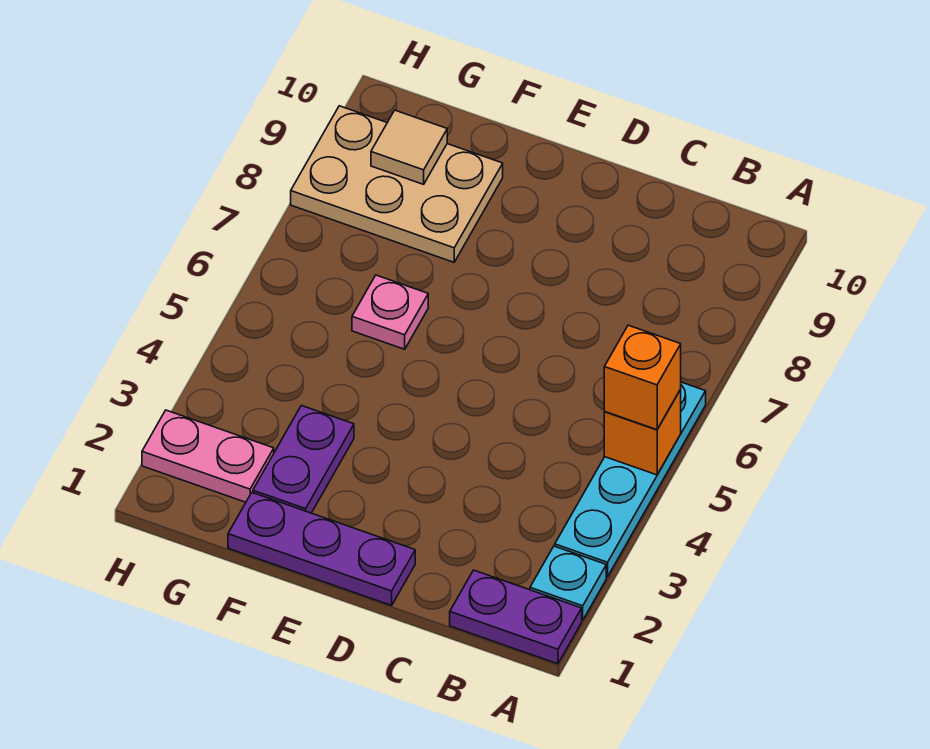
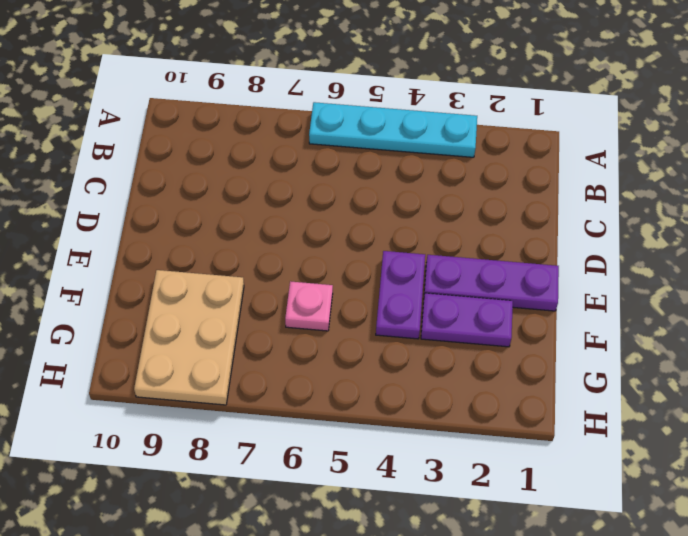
purple 1x3 plate [424,255,559,311] -> purple 1x3 plate turned to [228,493,415,606]
purple 1x2 plate [376,251,425,339] -> purple 1x2 plate moved to [450,570,582,664]
none -> cyan 1x1 plate [530,546,606,620]
none -> pink 1x2 plate [142,410,274,502]

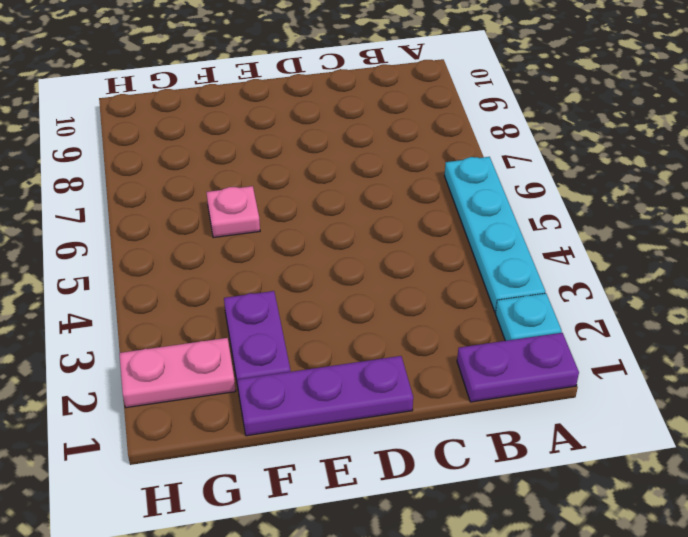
none -> tan 2x3 plate [291,106,503,262]
none -> orange 1x1 brick [604,390,681,475]

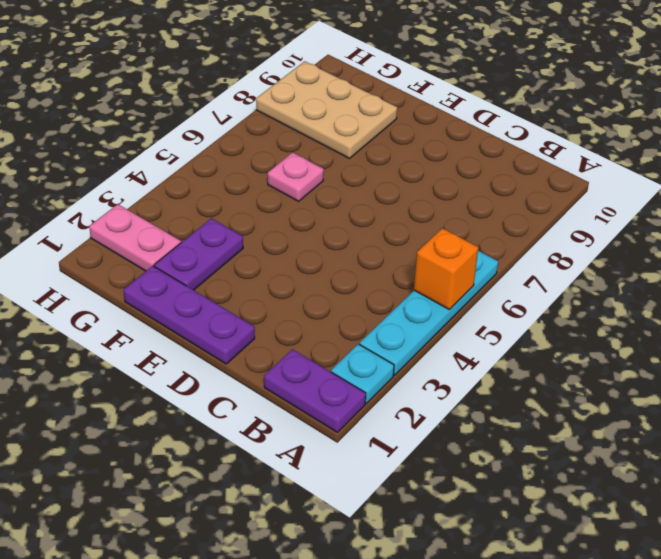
none -> tan 1x1 tile [371,110,447,184]
none -> orange 1x1 brick [604,325,681,430]

